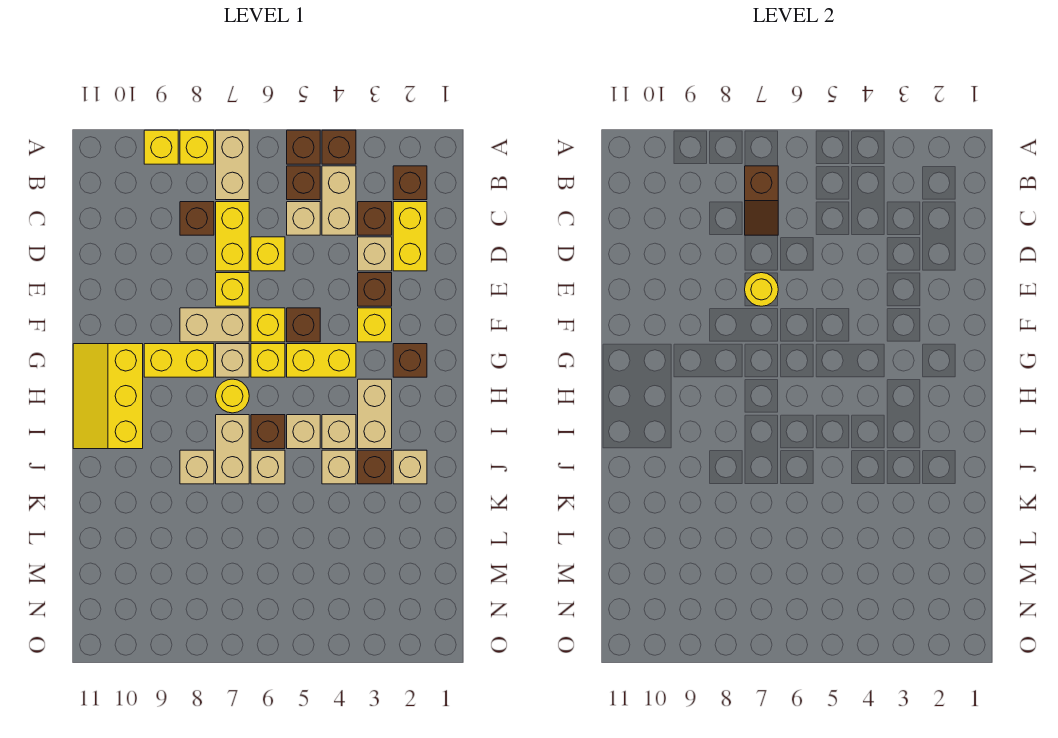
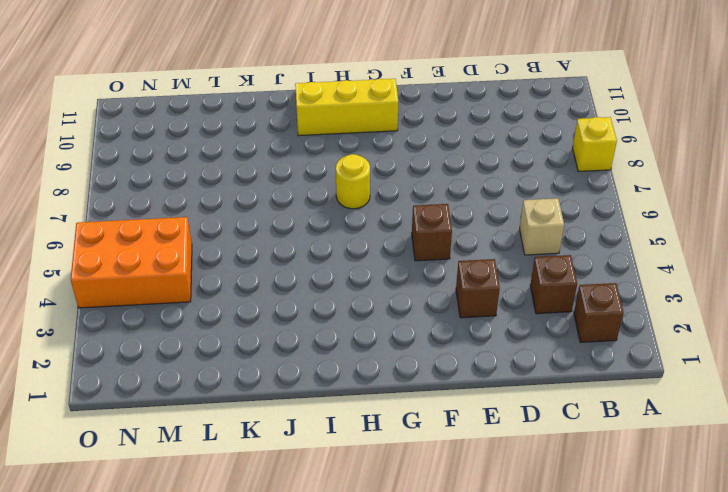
orange 2x3 brick [71,217,192,308] -> none
none -> brown 1x1 brick [322,130,356,164]
none -> brown 1x1 brick [287,130,320,164]
none -> tan 1x2 brick [216,130,249,200]
none -> yellow 1x1 brick [144,130,178,164]

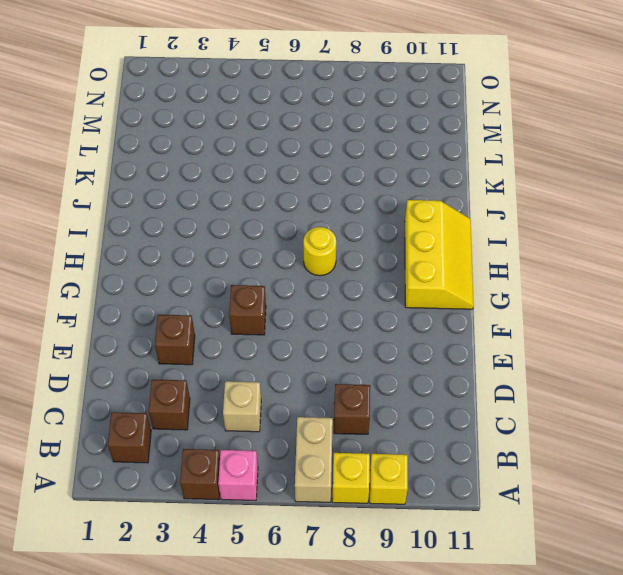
pink 1x1 brick [218,450,258,500] -> brown 1x1 brick [287,130,320,164]
none -> tan 1x2 brick [322,166,356,235]
none -> brown 1x1 brick [287,166,320,200]
none -> yellow 1x2 brick [393,202,427,271]
none -> yellow 1x2 brick [216,202,249,271]

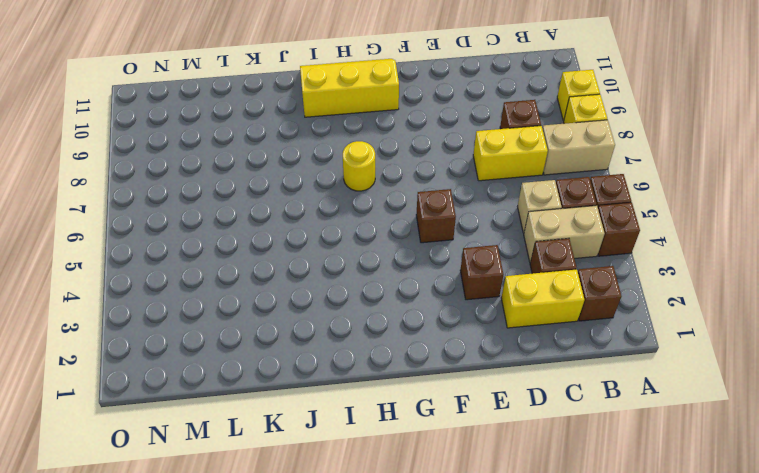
none -> tan 1x1 brick [358,237,392,271]
none -> yellow 1x1 brick [251,237,285,271]
none -> yellow 1x1 brick [216,273,249,306]
none -> yellow 1x1 brick [358,308,392,342]

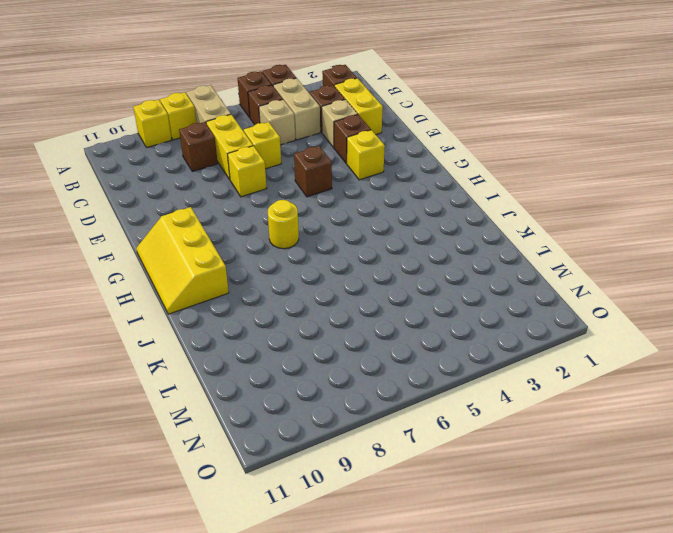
none -> yellow 1x1 brick [251,308,285,342]
none -> tan 1x2 brick [180,308,249,342]
none -> brown 1x1 brick [393,344,427,377]
none -> yellow 1x2 brick [287,344,356,377]

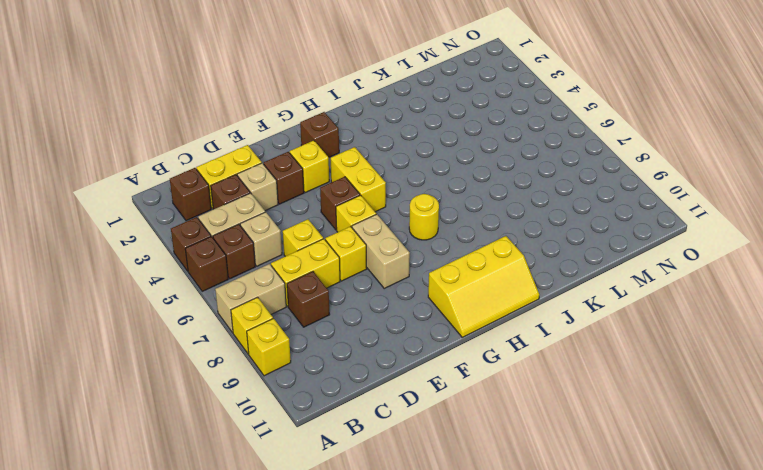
none -> yellow 1x1 brick [251,344,285,377]
none -> tan 1x1 brick [216,344,249,377]
none -> yellow 1x2 brick [144,344,214,377]
none -> tan 1x2 brick [358,379,392,449]

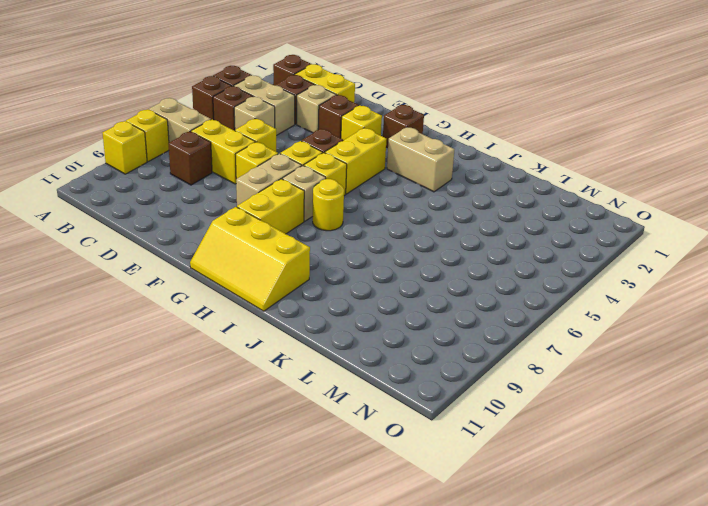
none -> tan 1x1 brick [322,415,356,449]
none -> tan 1x1 brick [287,415,320,449]
none -> brown 1x1 brick [251,415,285,449]
none -> tan 1x2 brick [216,415,249,484]

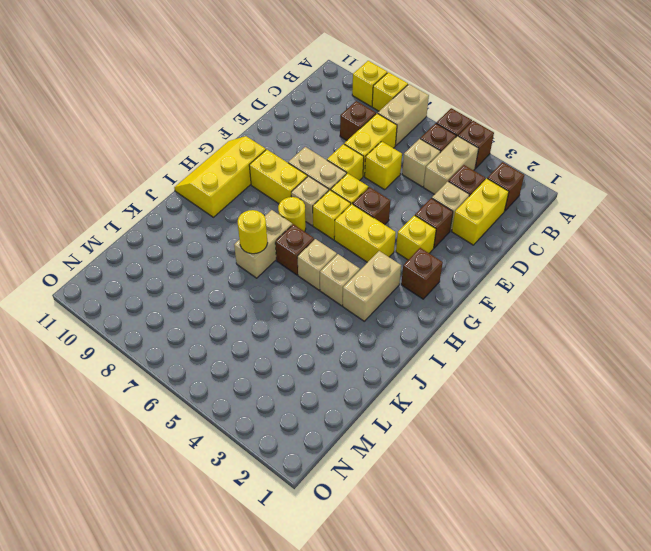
yellow 1x1 round brick [238,210,267,254] -> yellow 1x1 round brick moved to [745,273,778,306]
none -> tan 1x1 brick [393,450,427,484]
none -> brown 1x1 brick [358,450,392,484]
none -> tan 1x1 brick [322,450,356,484]
none -> tan 1x1 brick [251,450,285,484]

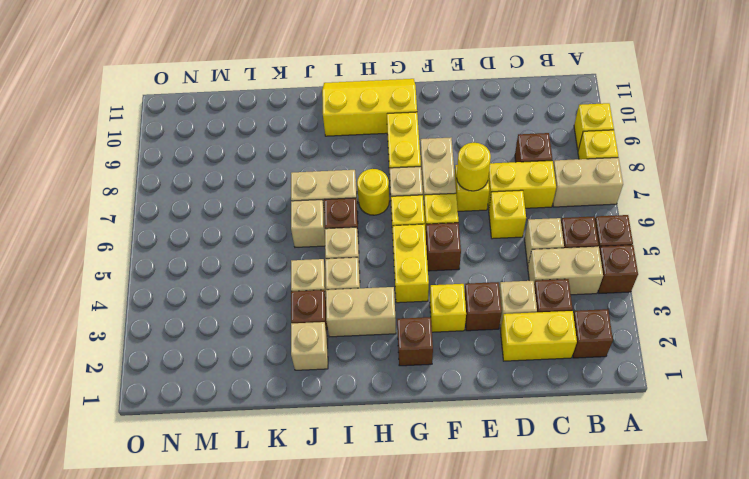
none -> tan 1x1 brick [180,450,214,484]
none -> brown 1x2 slope [745,166,778,235]

